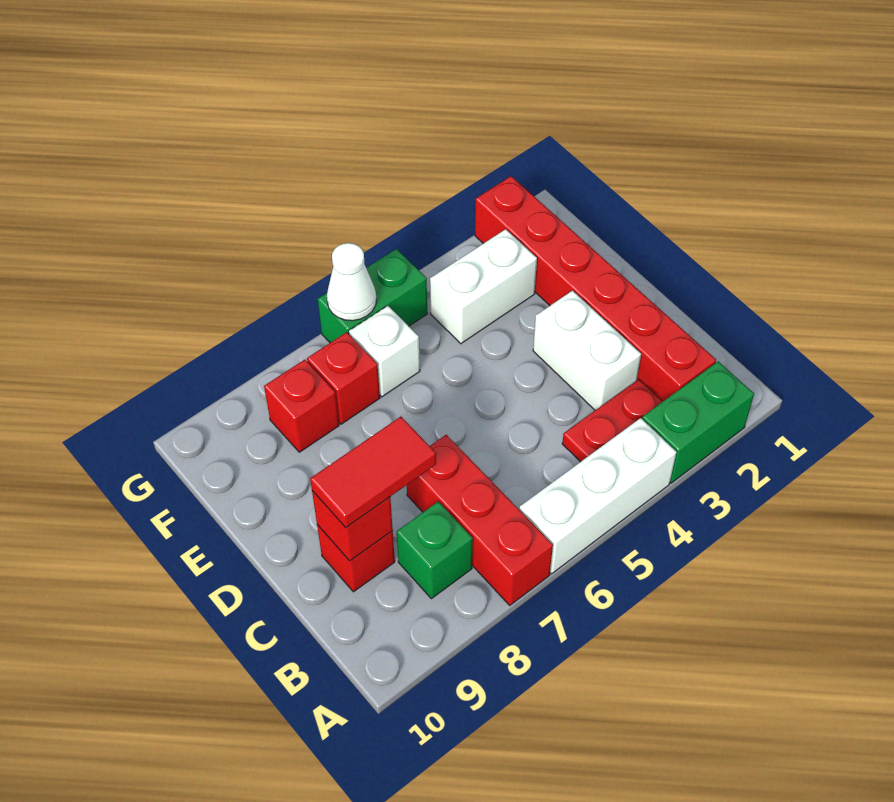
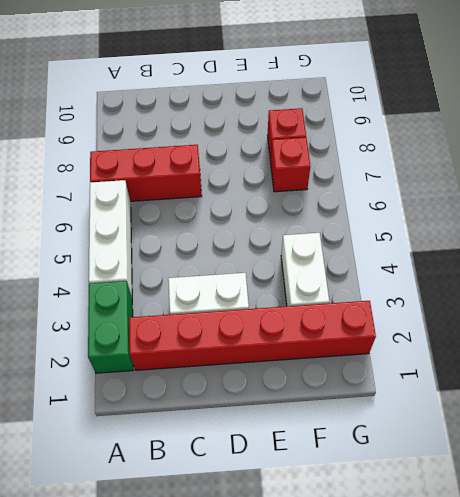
none -> red 1x2 plate [562,379,663,462]
none -> green 1x1 brick [397,501,473,599]
none -> red 1x1 brick [317,525,395,592]

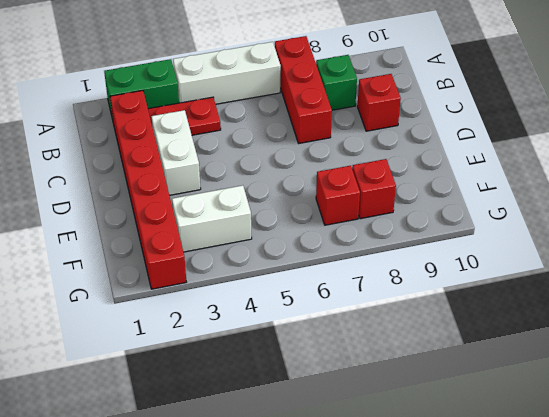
none -> white 1x1 brick [349,306,420,397]
none -> green 1x2 brick [318,249,427,343]
none -> red 1x1 brick [312,491,393,561]

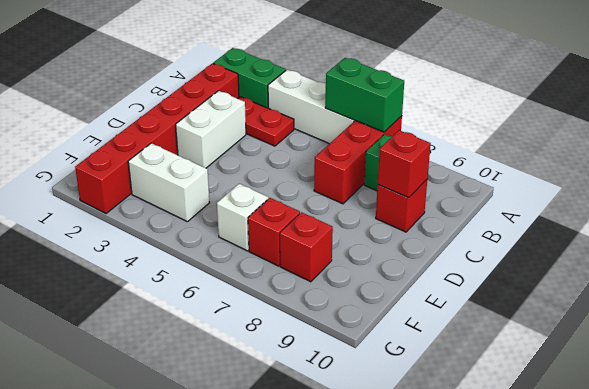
green 1x2 brick [325,58,404,132] -> green 1x2 brick moved to [318,249,427,343]
none -> white 1x1 cone [327,243,376,321]
none -> red 1x2 tile [310,417,436,528]

